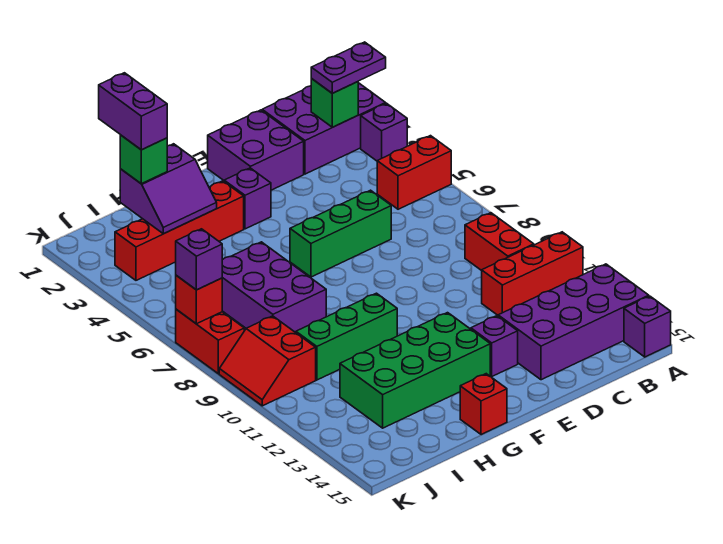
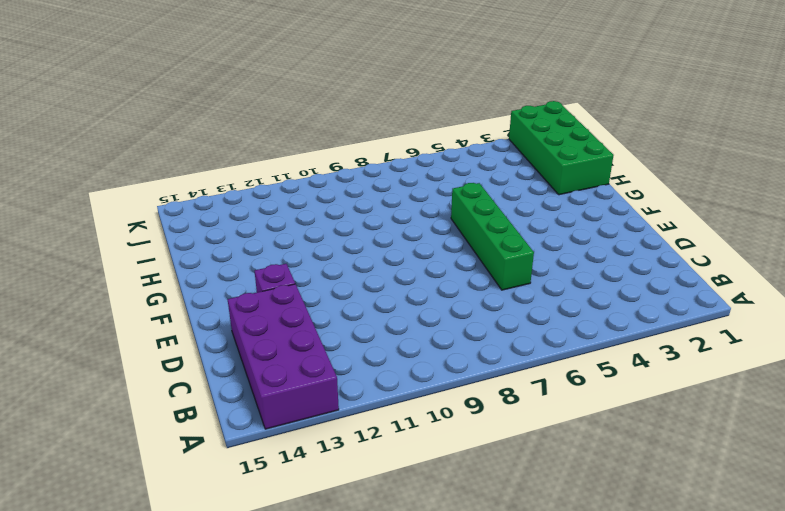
green 1x4 brick [451,183,534,290] -> green 1x3 brick [290,190,391,277]
green 2x4 brick [509,101,614,195] -> green 2x4 brick moved to [340,313,490,428]
none -> purple 2x3 brick [262,83,386,174]
none -> purple 1x1 brick [361,103,407,161]
none -> red 1x2 brick [377,136,451,209]

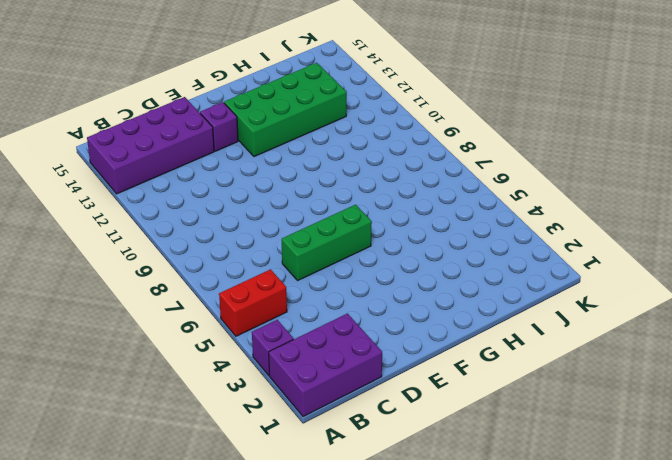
none -> red 1x3 brick [482,232,583,315]
none -> purple 1x1 brick [624,296,671,357]
none -> red 1x2 brick [465,213,534,271]

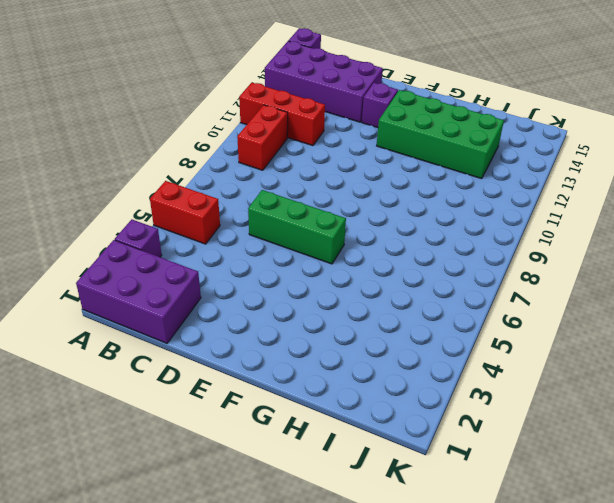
none -> purple 2x2 brick [208,110,304,190]
none -> purple 1x1 brick [224,168,271,229]
none -> red 1x4 brick [115,181,244,280]

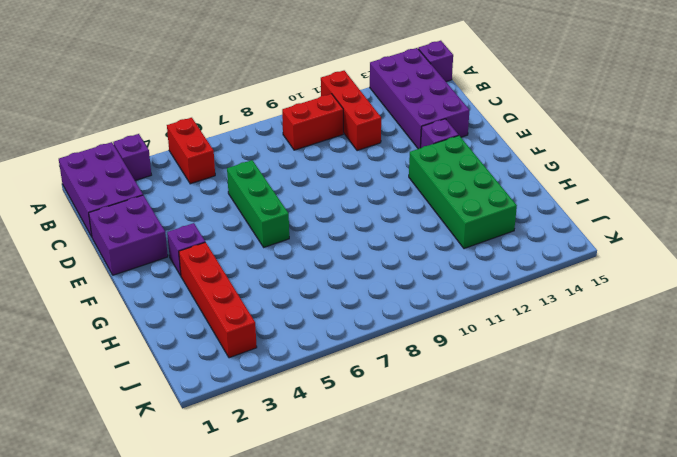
none -> green 1x3 brick [296,293,397,380]
none -> red 1x1 brick [460,374,507,435]
none -> purple 2x3 brick [222,242,326,333]

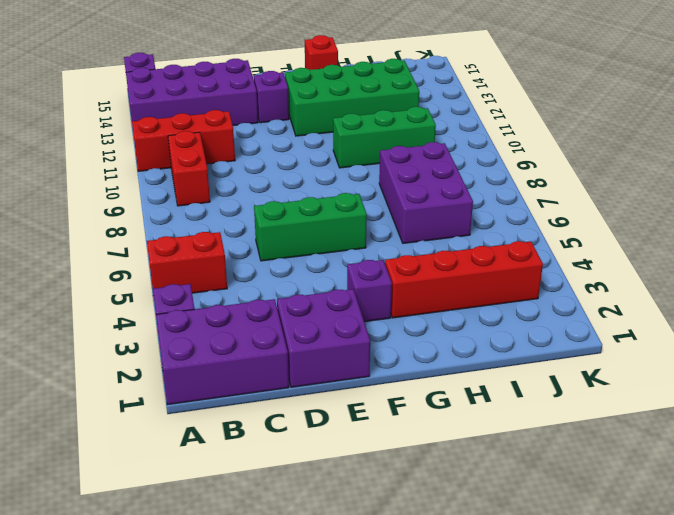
none -> red 2x2 slope [219,316,316,406]
none -> red 1x2 brick [176,309,244,374]
none -> green 1x1 brick [311,79,358,127]

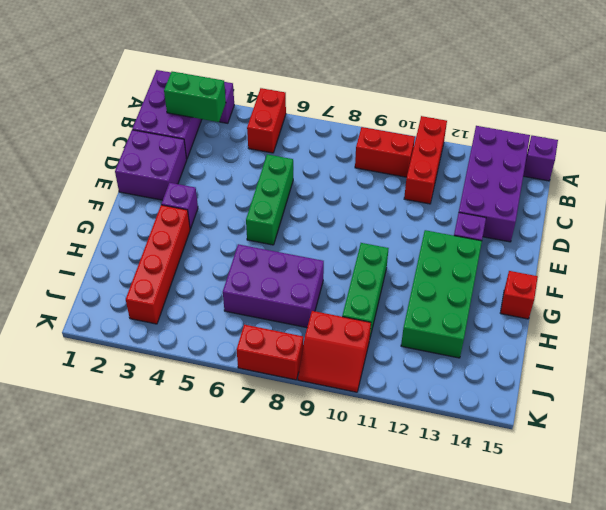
green 1x2 brick [164,72,226,122] -> green 1x1 brick [311,79,358,127]
none -> purple 2x2 slope [120,144,217,234]
none -> red 1x1 brick [176,275,222,324]
none -> purple 1x2 plate [311,42,386,93]

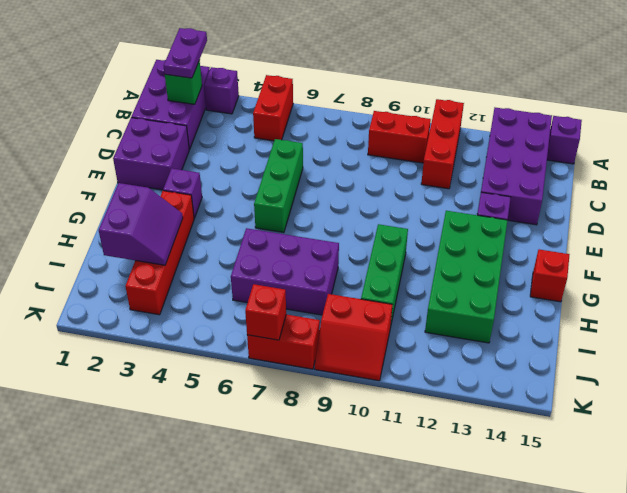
none -> green 1x1 brick [120,135,167,184]
none -> purple 1x1 brick [176,229,222,290]
none -> purple 1x2 brick [99,73,167,150]

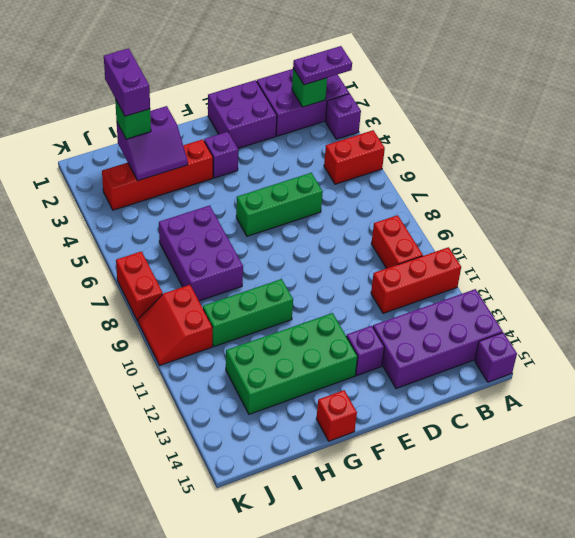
none -> red 1x1 brick [176,275,222,324]
none -> purple 1x1 brick [176,229,222,290]

